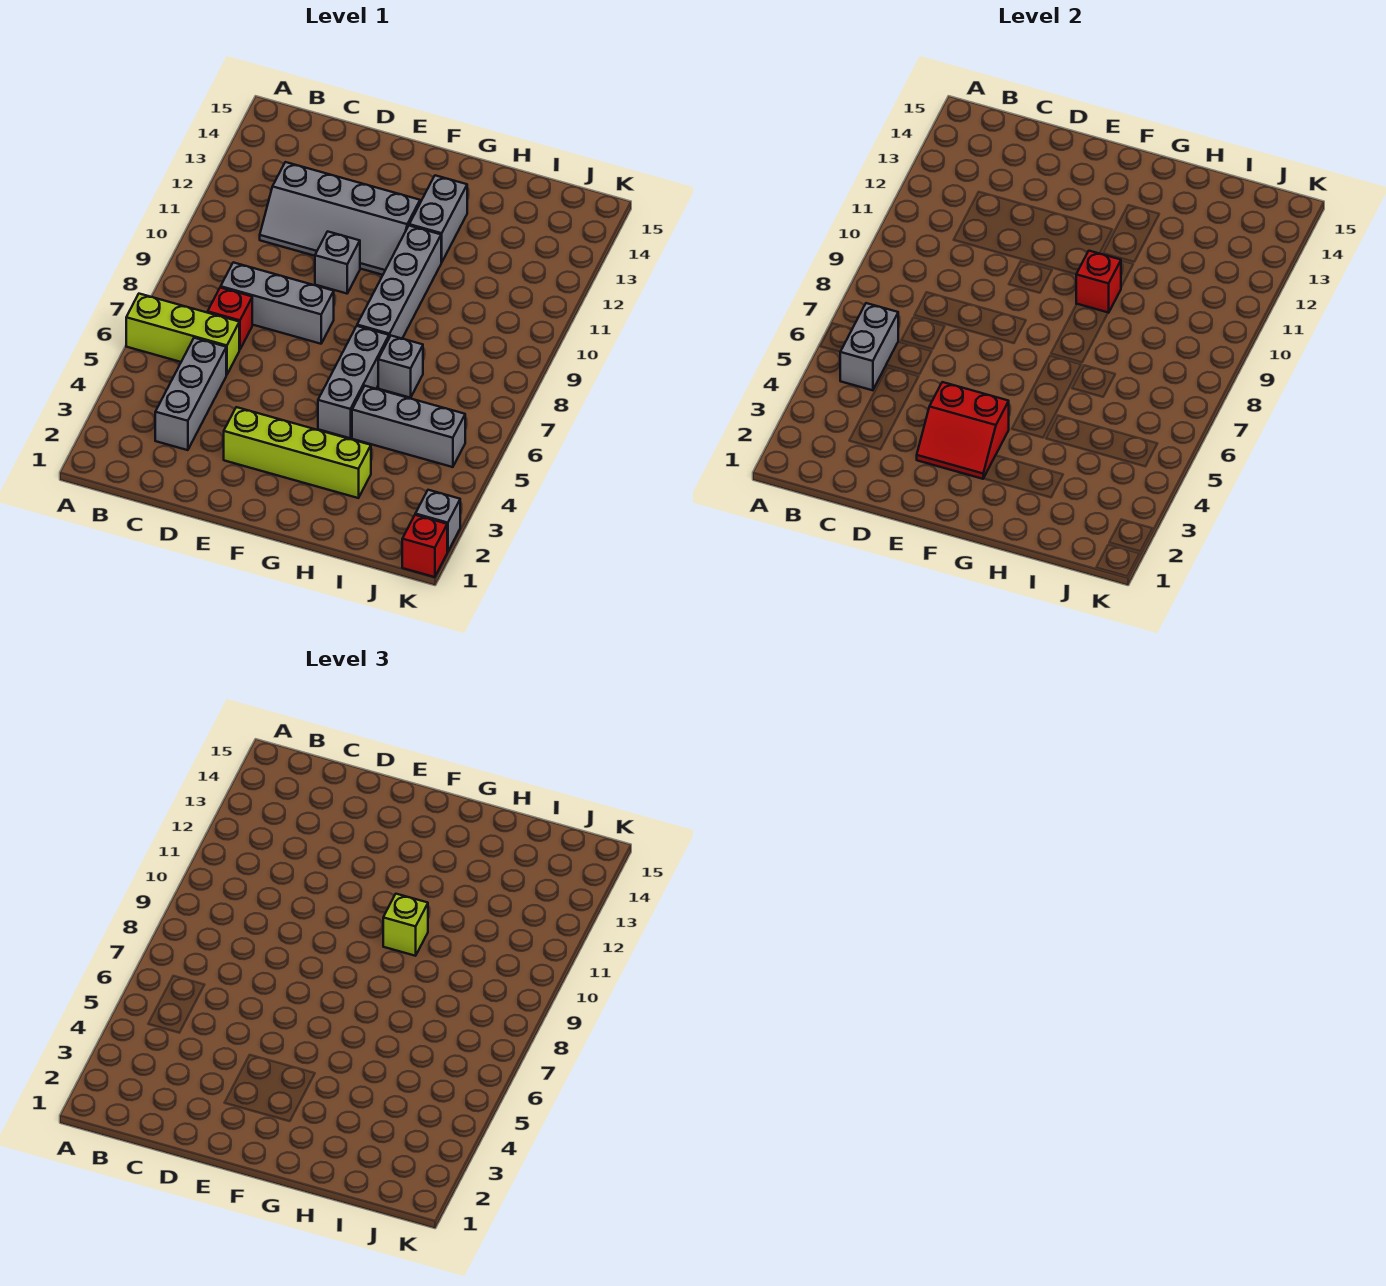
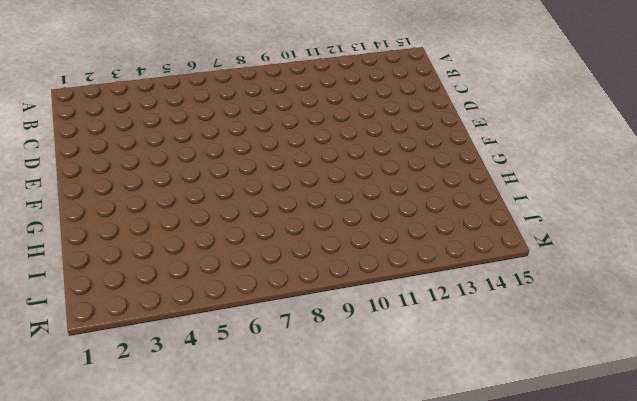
none -> lime 1x3 brick [126,294,239,375]
none -> grey 1x3 brick [155,338,226,450]
none -> red 1x1 brick [208,288,252,350]

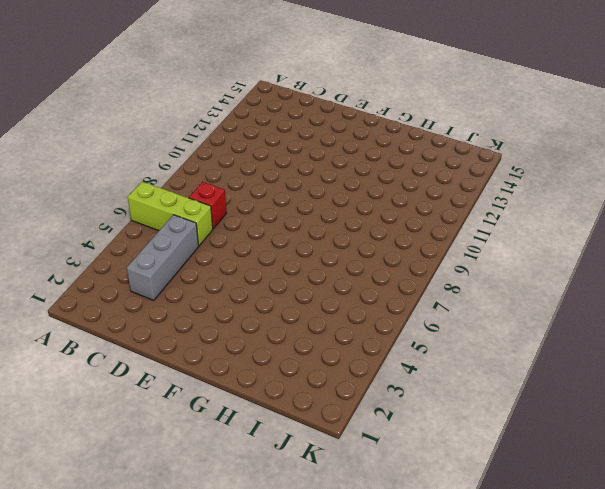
none -> grey 1x3 brick [221,262,334,344]
none -> grey 2x4 slope [260,162,420,275]
none -> lime 1x4 brick [224,407,371,498]

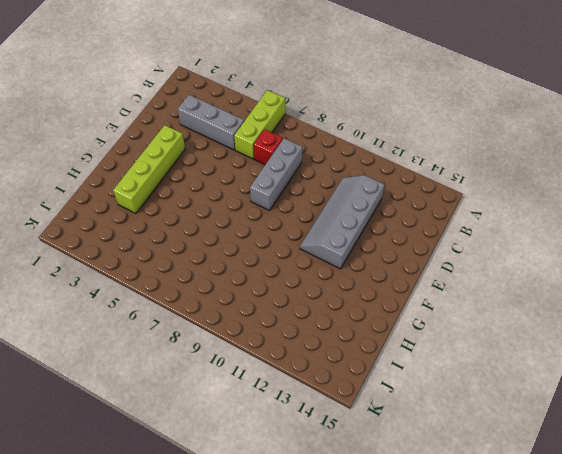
none -> grey 1x1 brick [315,231,360,294]
none -> grey 1x3 brick [318,326,389,438]
none -> grey 1x4 brick [357,226,442,338]

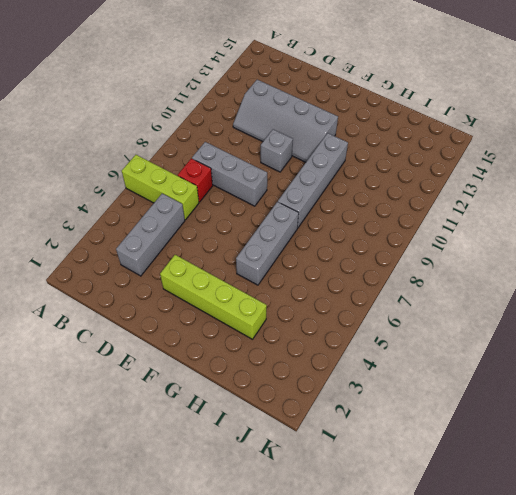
none -> grey 1x2 brick [409,175,467,262]
none -> grey 1x3 brick [352,386,465,467]
none -> grey 1x1 brick [378,336,423,398]

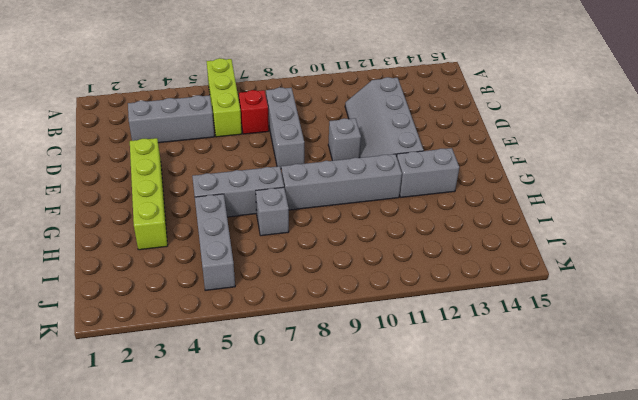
none -> red 1x1 brick [402,515,447,577]
none -> grey 1x1 brick [415,490,460,552]
none -> grey 1x2 brick [840,303,898,390]

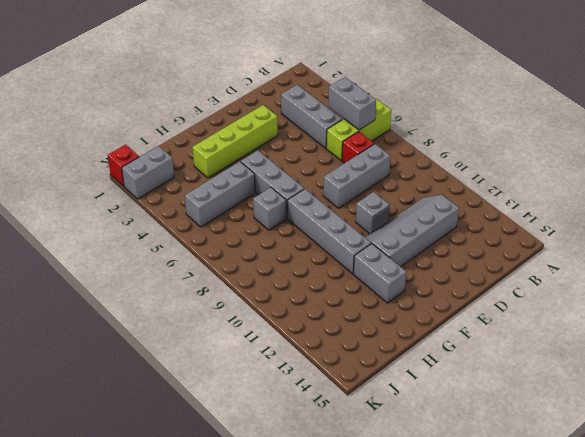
grey 1x2 brick [122,146,174,199] -> grey 1x1 brick [415,490,460,552]
none -> red 2x2 slope [917,382,1009,479]
none -> red 1x1 brick [1076,251,1121,313]
none -> lime 1x1 brick [383,894,428,956]

